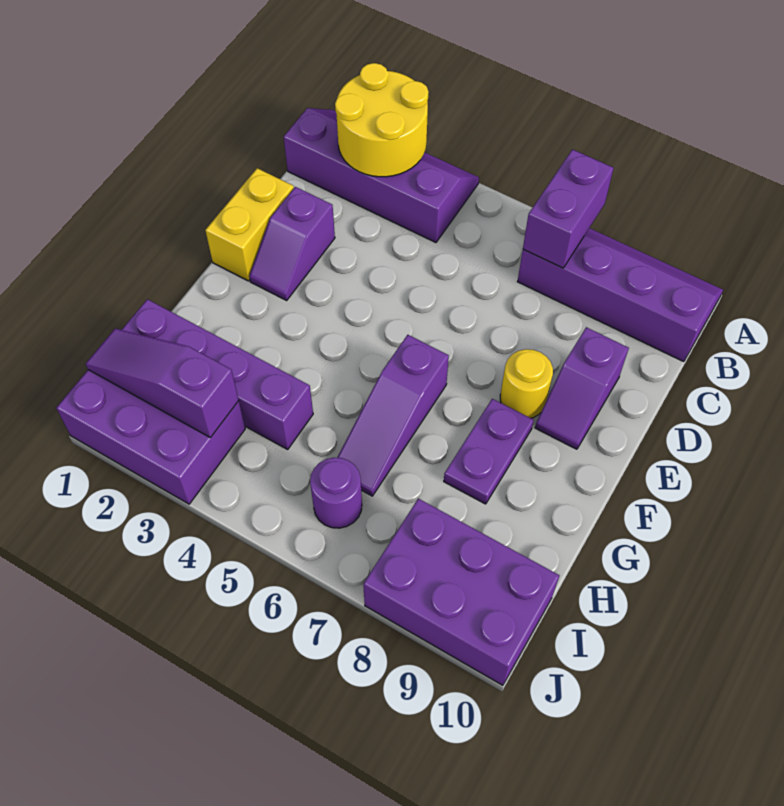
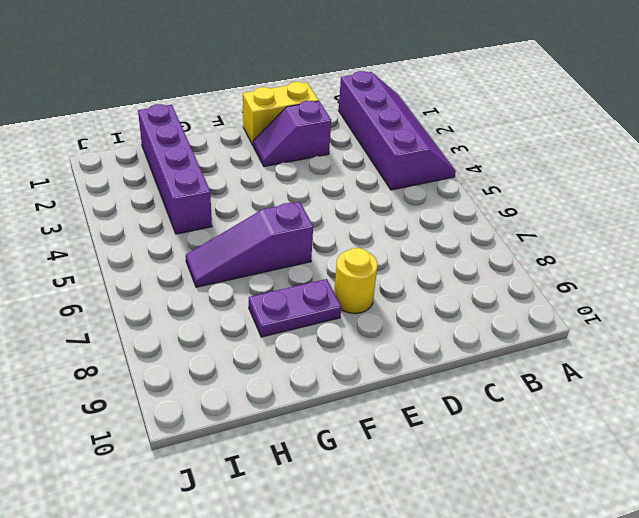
none -> purple 2x4 slope [517,228,723,362]
none -> purple 1x2 slope [535,327,629,449]
none -> purple 2x3 brick [56,370,245,504]

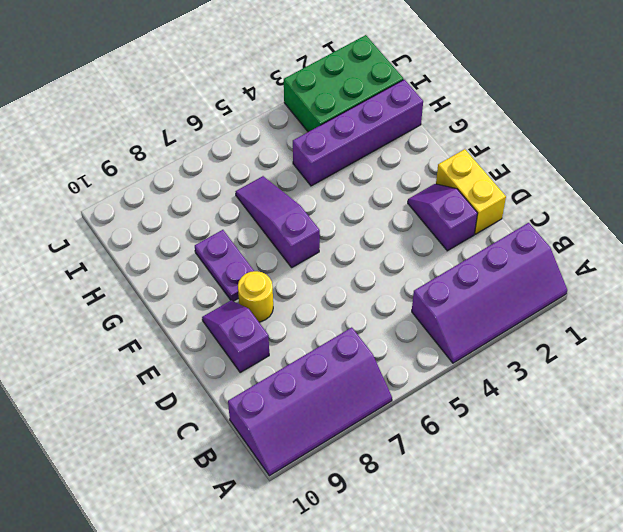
green 2x3 brick [284,35,403,132] -> purple 2x3 brick [56,370,245,504]
none -> purple 1x1 round brick [310,458,362,528]
none -> purple 2x3 brick [363,499,560,685]
none -> yellow 2x2 round brick [335,63,429,177]

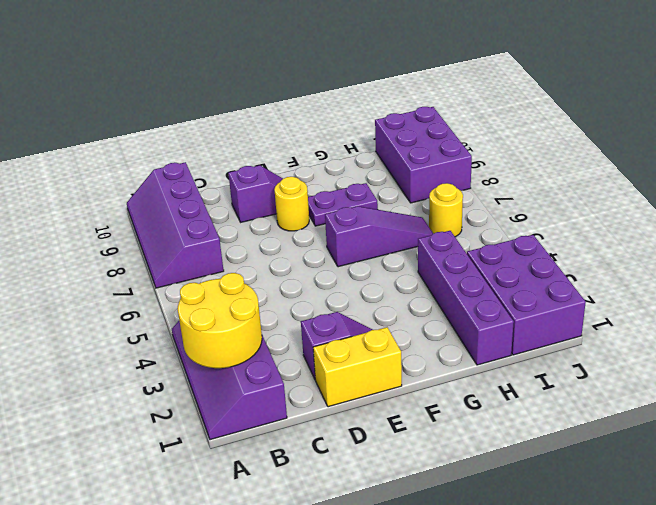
yellow 1x1 round brick [429,183,463,237] -> purple 1x1 round brick [310,458,362,528]
none -> purple 1x2 brick [523,150,614,268]
none -> purple 1x3 slope [86,329,239,438]

